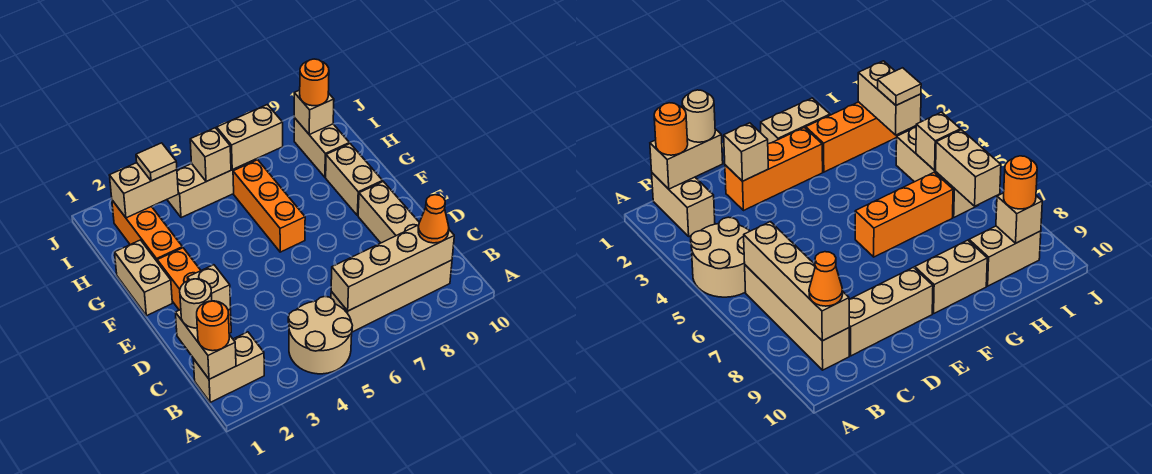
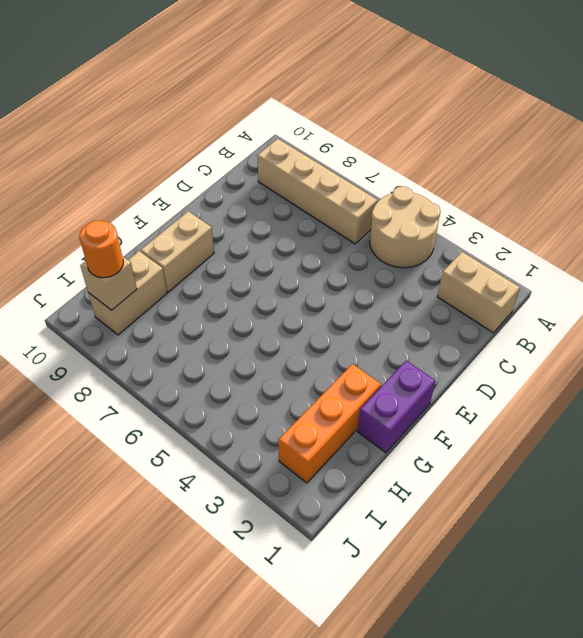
purple 1x2 brick [357,361,435,453] -> tan 1x2 brick [115,240,172,316]
none -> tan 1x3 brick [358,181,419,243]
none -> orange 1x3 brick [157,248,231,333]
none -> orange 1x3 brick [233,160,305,252]

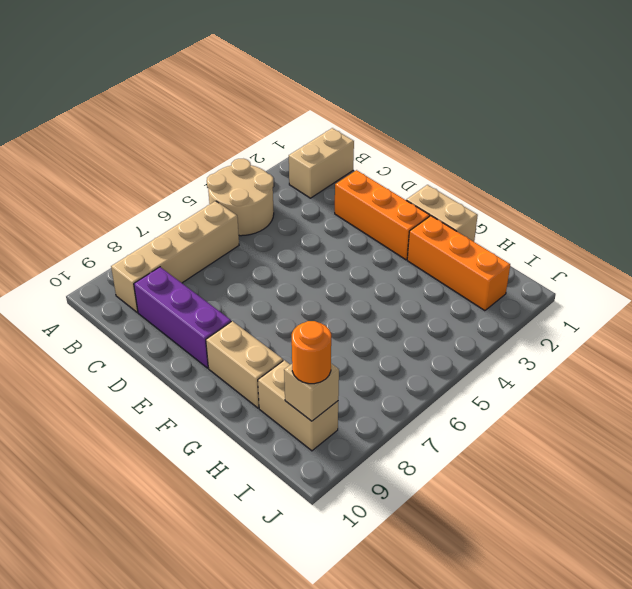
purple 1x3 brick [134,267,231,368] -> tan 1x3 brick [358,181,419,243]
none -> orange 1x3 brick [233,160,305,252]
none -> tan 1x3 brick [167,159,257,218]
none -> tan 1x2 brick [175,310,236,379]

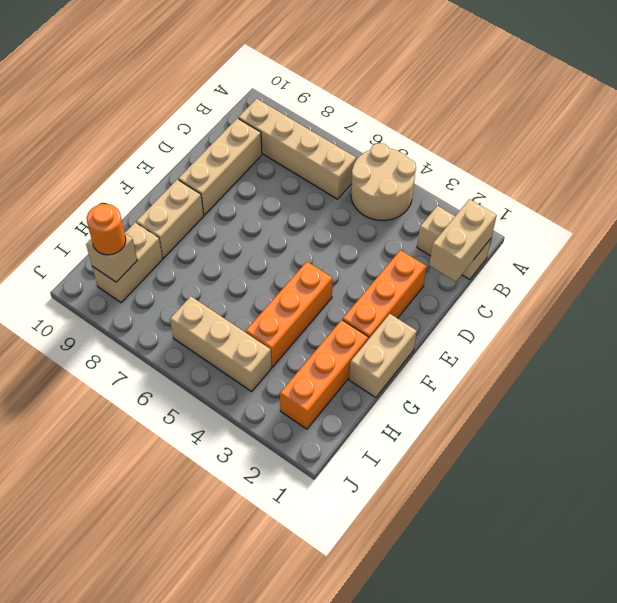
orange 1x3 brick [246,262,333,367] -> orange 1x3 brick moved to [233,160,305,252]
none -> tan 1x4 brick [331,225,454,311]
none -> tan 1x1 brick [187,265,231,310]
none -> tan 1x2 brick [109,163,178,218]

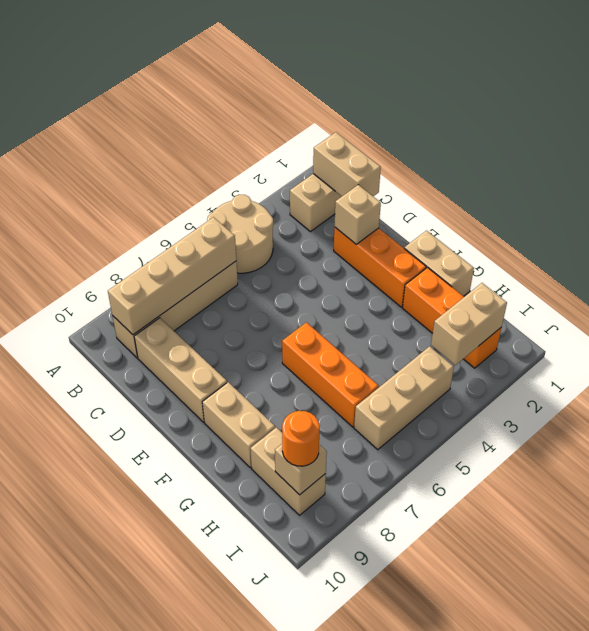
none -> tan 1x1 brick [190,128,231,182]
none -> tan 1x2 brick [217,105,283,170]
none -> orange 1x1 round brick [197,301,229,351]

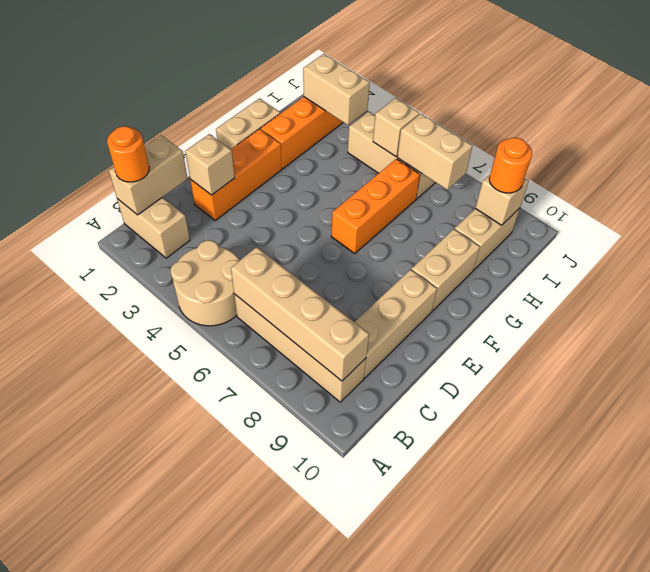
none -> orange 1x1 cone [418,195,449,243]
none -> tan 1x1 round brick [180,279,212,328]
none -> tan 1x1 tile [136,143,177,181]

